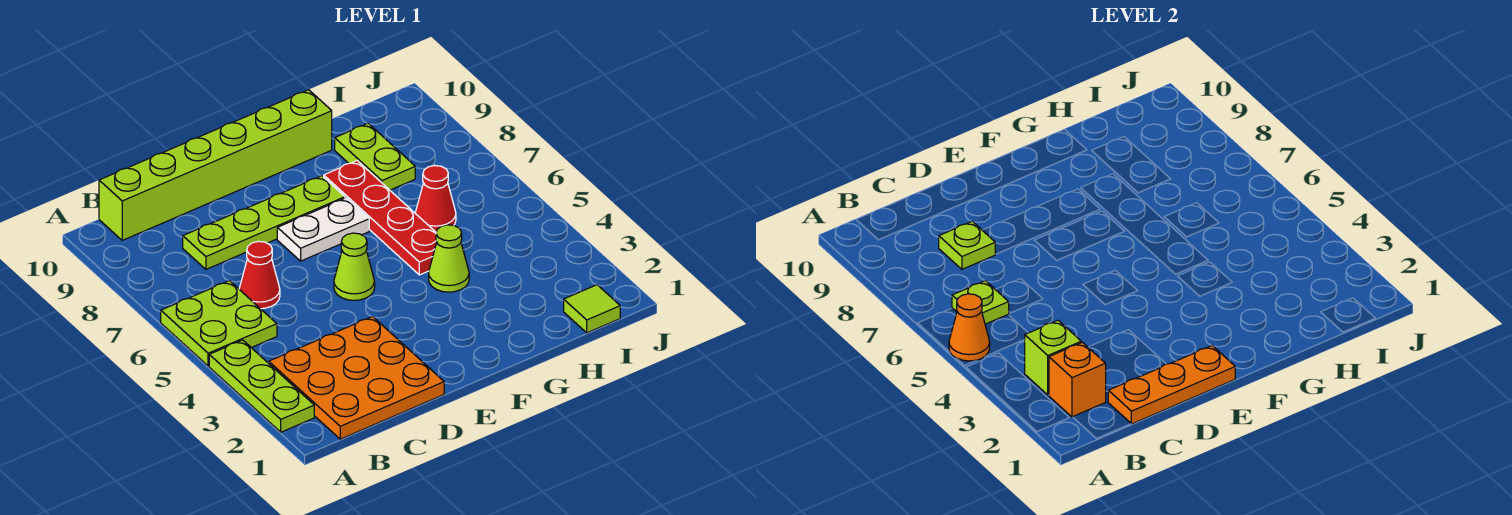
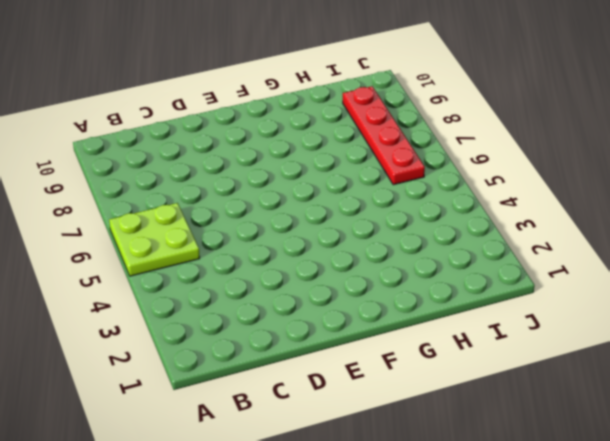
red 1x4 plate [343,86,425,185] -> red 1x4 plate moved to [324,161,437,275]
none -> lime 1x3 plate [209,340,314,432]
none -> orange 3x3 plate [269,317,444,439]
none -> lime 1x6 brick [99,90,332,240]

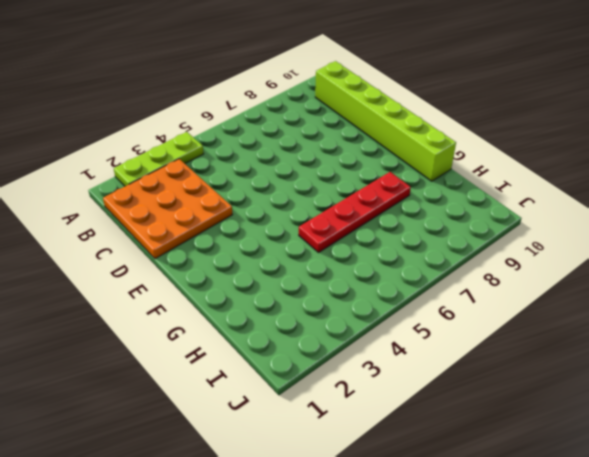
none -> lime 2x2 plate [161,281,277,366]
none -> red 1x1 cone [239,241,280,309]
none -> lime 1x4 plate [183,176,345,269]

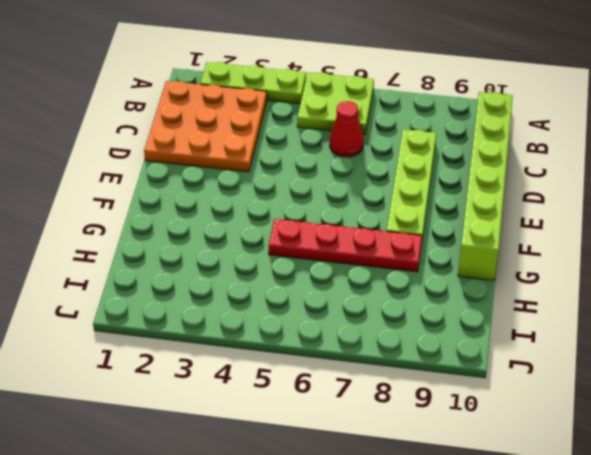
none -> lime 1x1 cone [334,233,375,300]
none -> white 1x2 plate [277,198,369,261]
none -> lime 1x1 cone [429,225,469,292]

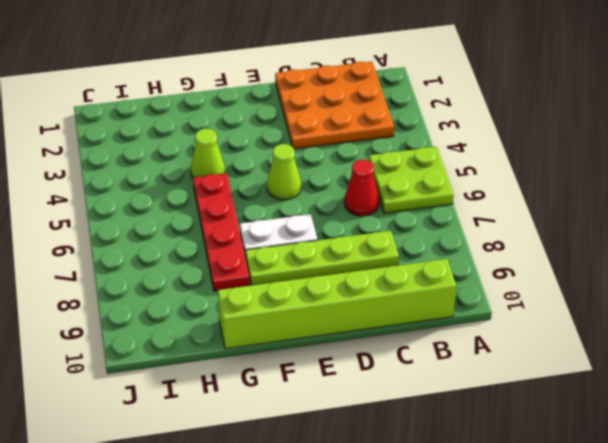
none -> lime 1x3 plate [209,340,314,432]
none -> red 1x1 cone [415,166,456,232]
none -> lime 1x2 plate [335,123,415,190]

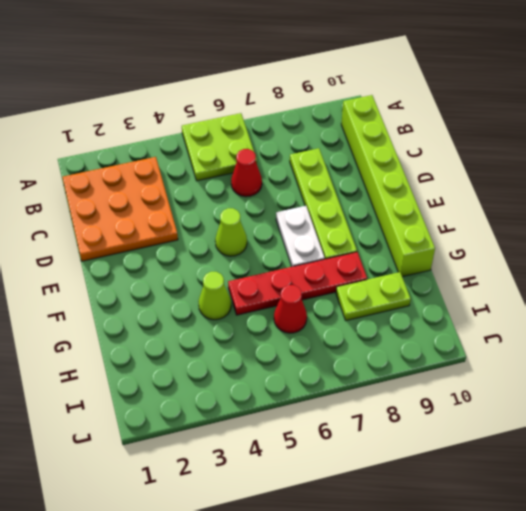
none -> lime 1x3 plate [209,340,314,432]
none -> lime 1x1 tile [564,285,620,333]
none -> orange 1x1 cone [949,294,990,361]

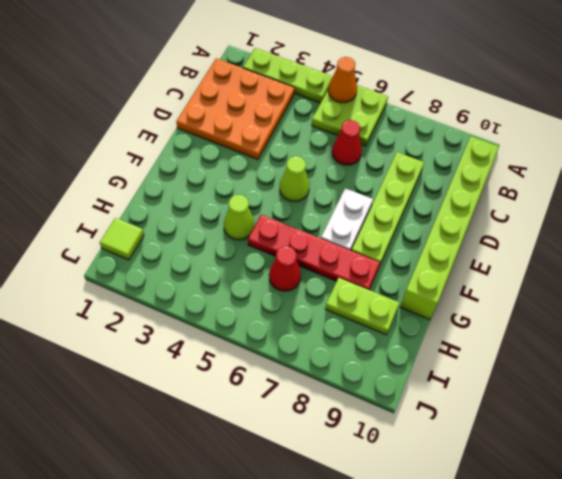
none -> orange 1x1 brick [1049,342,1106,417]
none -> lime 1x1 brick [1024,320,1081,395]
none -> lime 1x1 plate [952,281,1009,324]

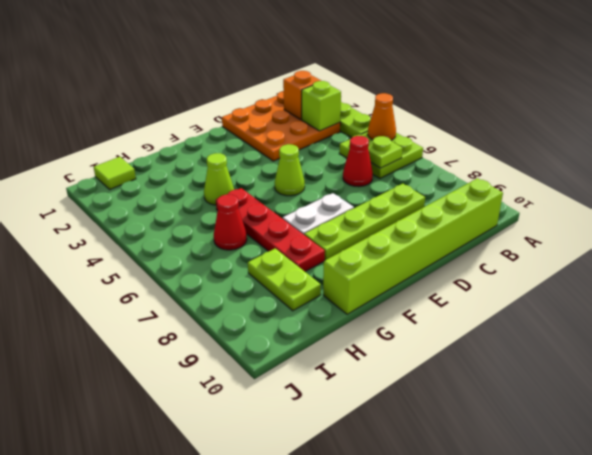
none -> orange 1x3 plate [1108,346,1235,424]
none -> lime 1x1 plate [939,221,995,269]

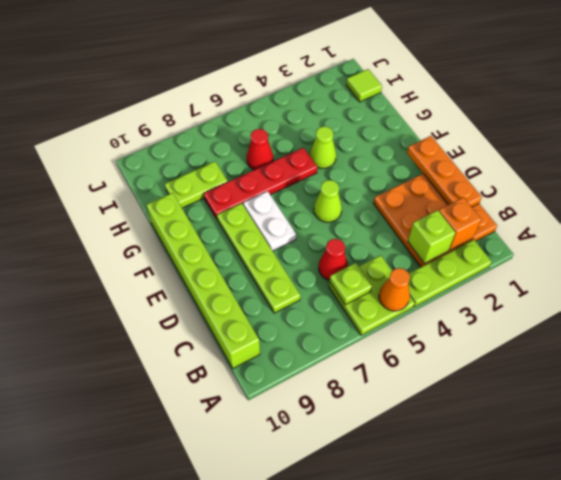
none -> lime 1x1 plate [939,221,995,269]

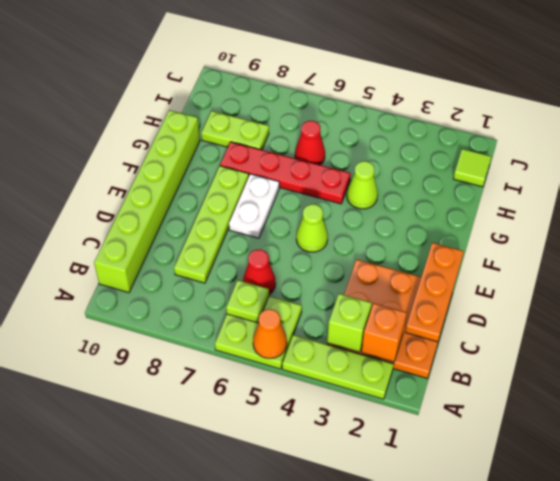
none -> lime 1x1 plate [939,221,995,269]

